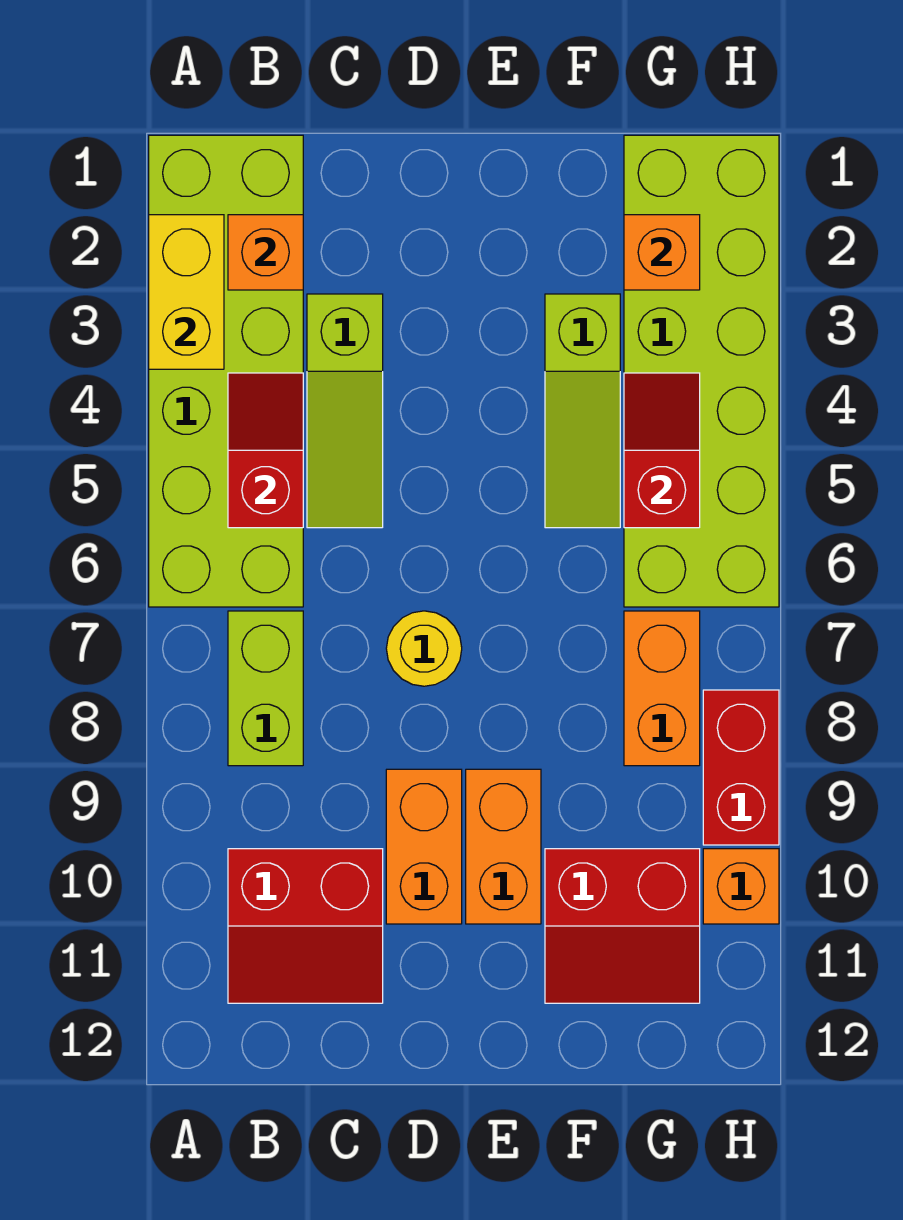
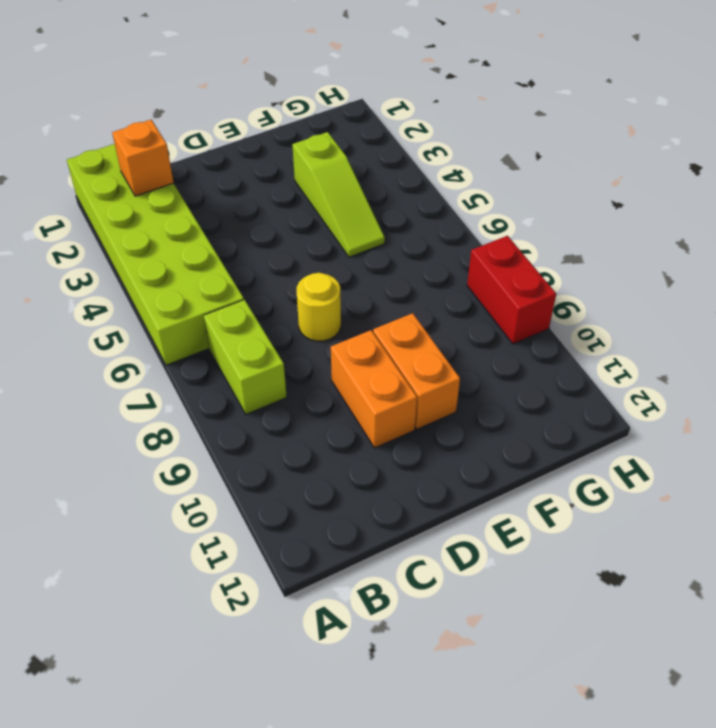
none -> red 2x2 slope [228,849,383,1003]
none -> lime 1x3 slope [307,294,383,528]
none -> red 2x2 slope [545,849,700,1003]

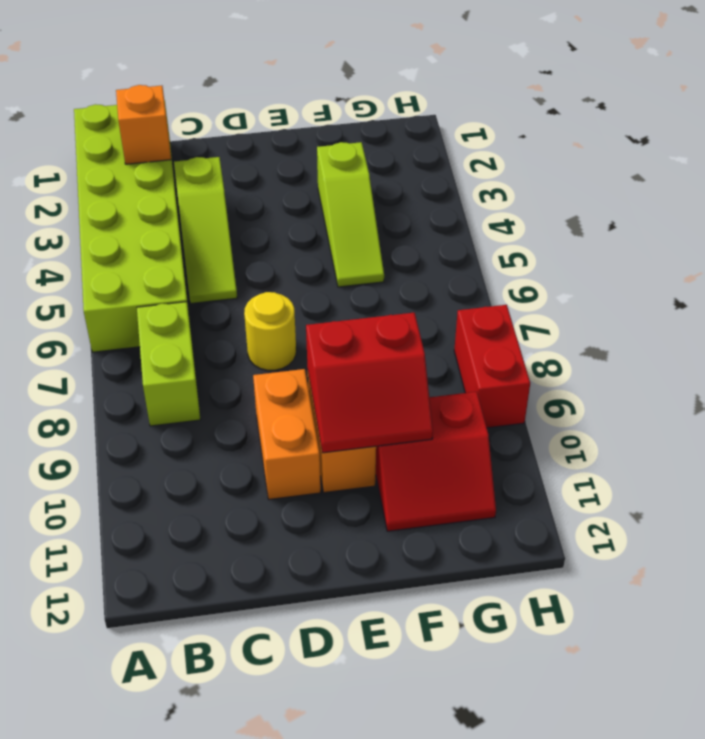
red 2x2 slope [306,313,433,453] -> red 2x2 slope moved to [228,849,383,1003]
none -> lime 2x6 brick [624,135,779,607]
none -> orange 1x2 brick [624,611,700,766]
none -> orange 1x1 brick [703,849,779,924]

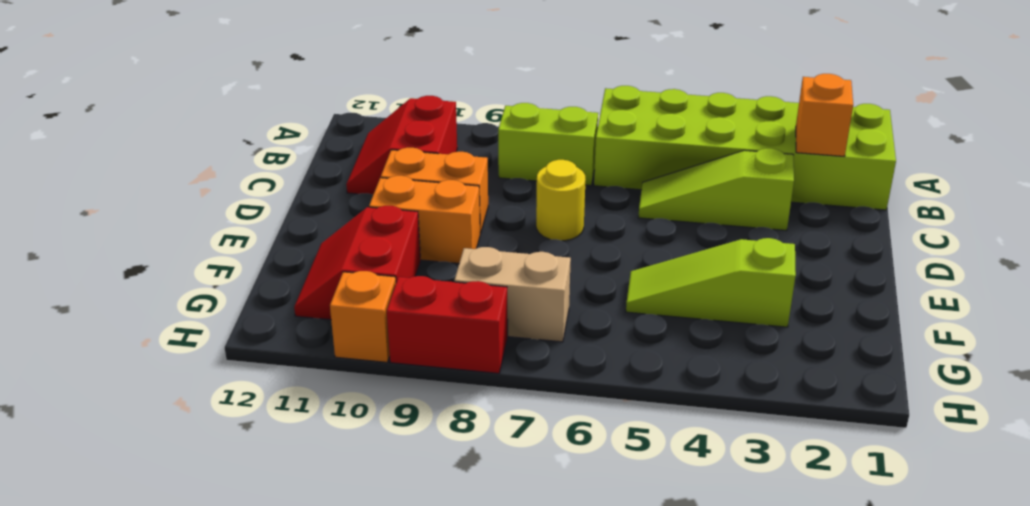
tan 1x2 brick [454,247,571,342] -> orange 1x2 brick [624,611,700,766]
none -> lime 2x6 brick [624,135,779,607]
none -> yellow 1x2 brick [149,215,224,369]
none -> red 1x2 slope [228,373,303,528]

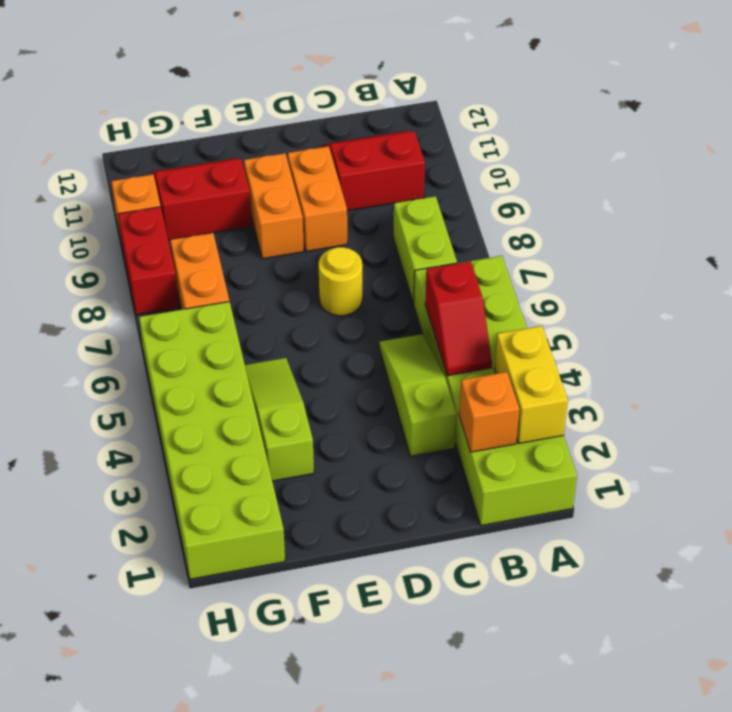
none -> orange 1x1 brick [624,215,700,290]
none -> red 1x2 slope [624,373,700,528]

